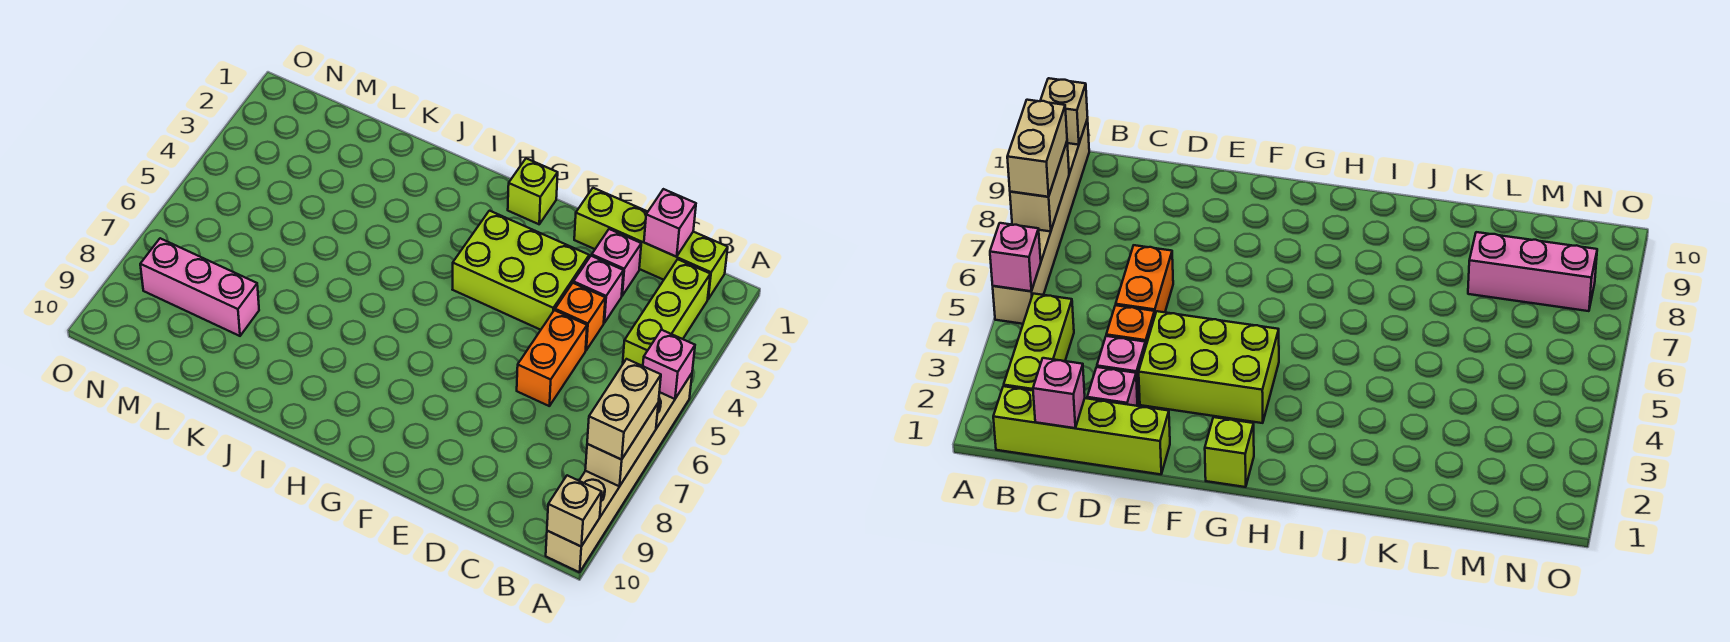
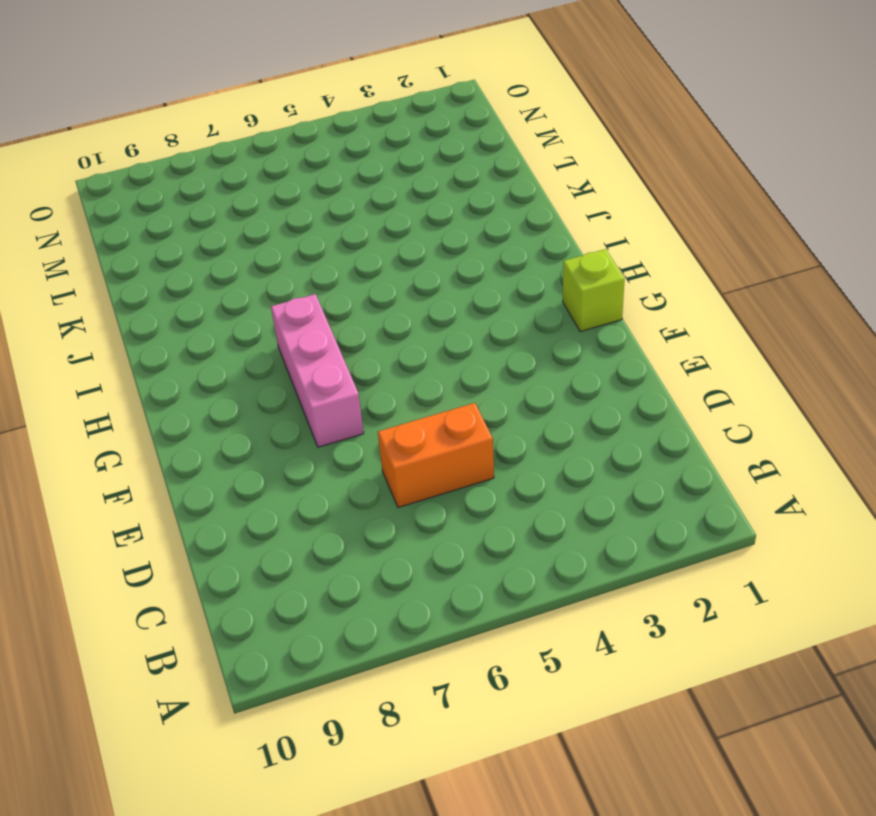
pink 1x3 brick [271,294,364,447] -> pink 1x3 brick moved to [140,238,259,336]
none -> tan 1x6 brick [546,373,692,572]
none -> lime 1x4 brick [574,188,728,299]
none -> lime 1x3 brick [623,259,710,366]

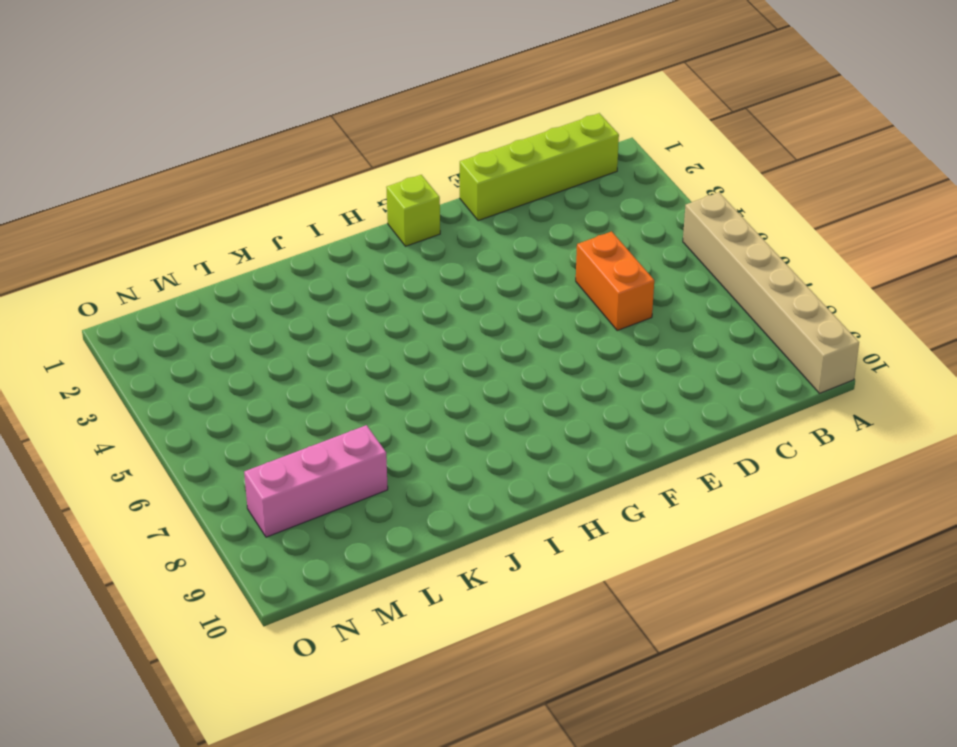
none -> lime 1x3 brick [623,259,710,366]
none -> pink 1x1 brick [592,229,641,296]
none -> pink 1x1 brick [573,256,623,323]

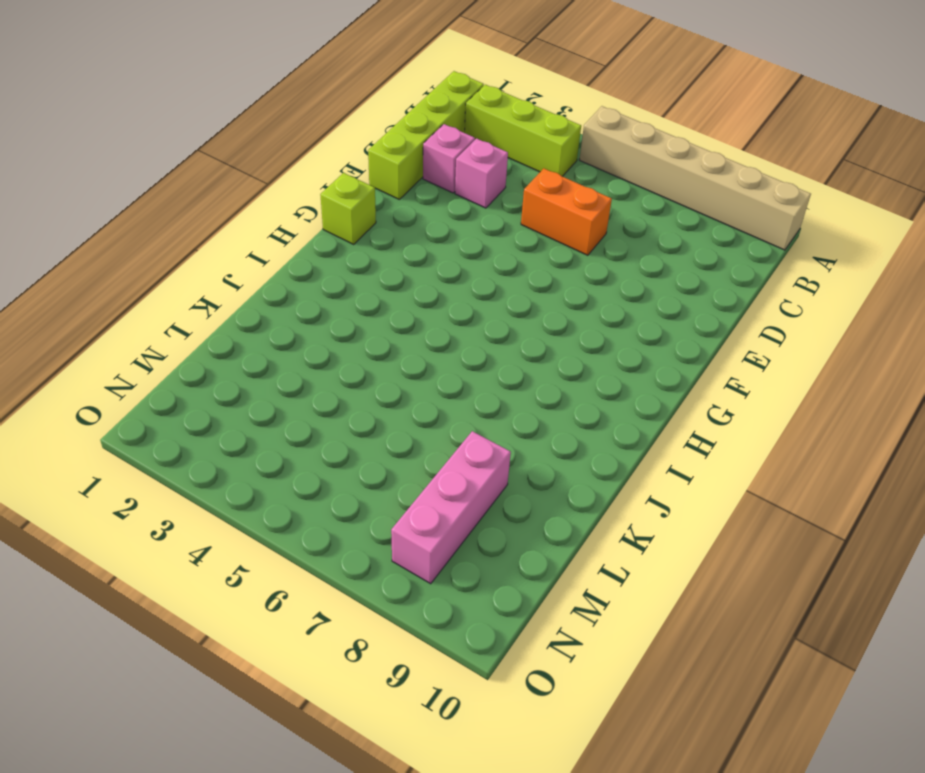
none -> orange 1x1 brick [555,283,605,350]
none -> lime 2x3 brick [452,211,589,330]
none -> pink 1x1 brick [643,330,695,399]

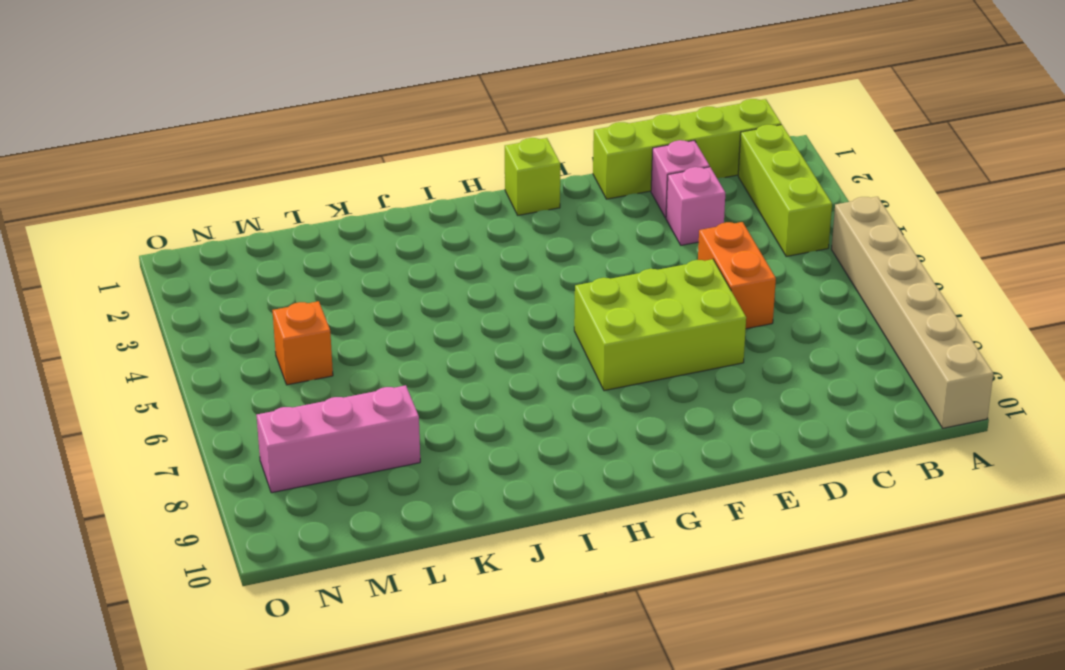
lime 2x3 brick [574,259,746,391] -> lime 2x3 brick moved to [452,211,589,330]
orange 1x1 brick [272,301,333,385] -> orange 1x1 brick moved to [555,283,605,350]
none -> pink 1x1 brick [643,330,695,399]
none -> tan 1x2 brick [585,404,658,486]
none -> tan 1x1 brick [547,475,602,546]

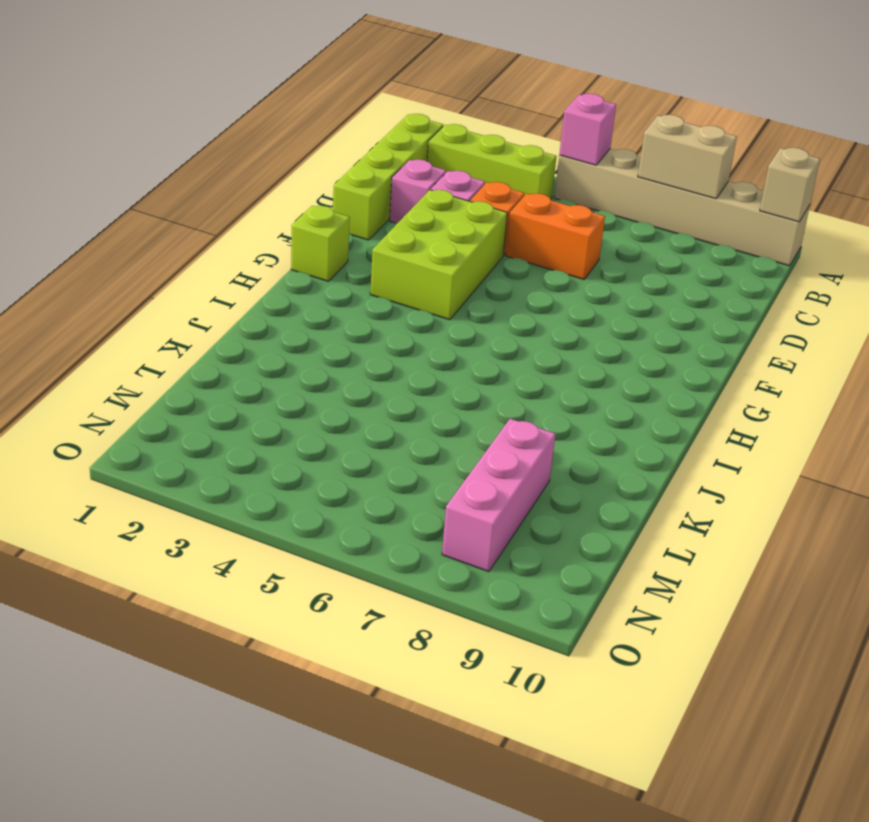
none -> pink 1x1 brick [644,189,696,257]
none -> tan 1x2 brick [587,359,661,460]

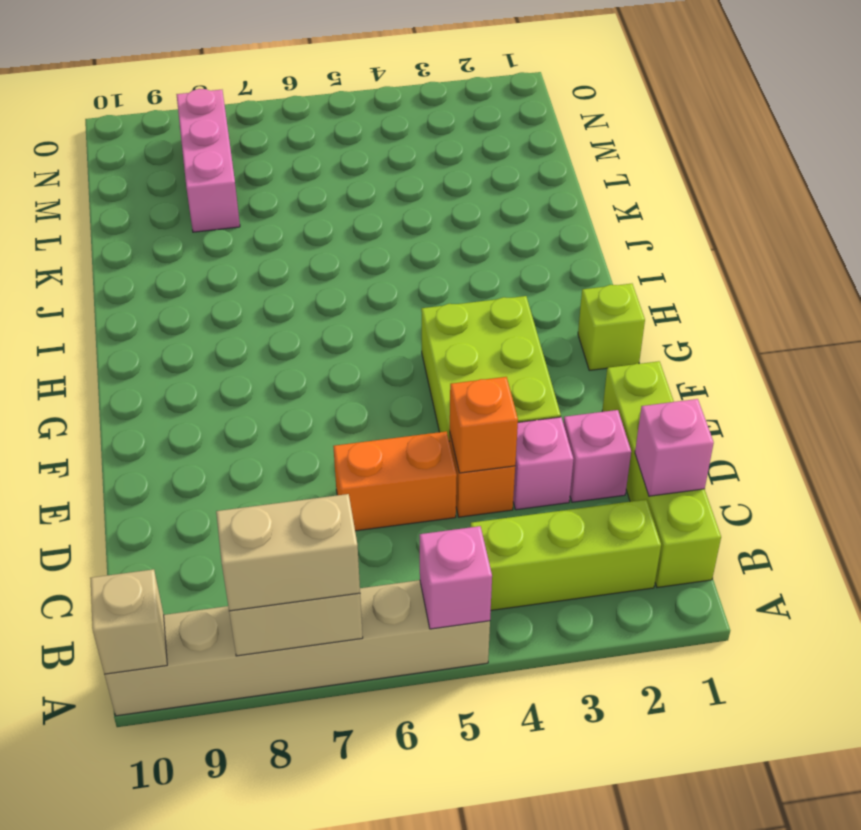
orange 1x1 brick [450,377,518,473] -> none

